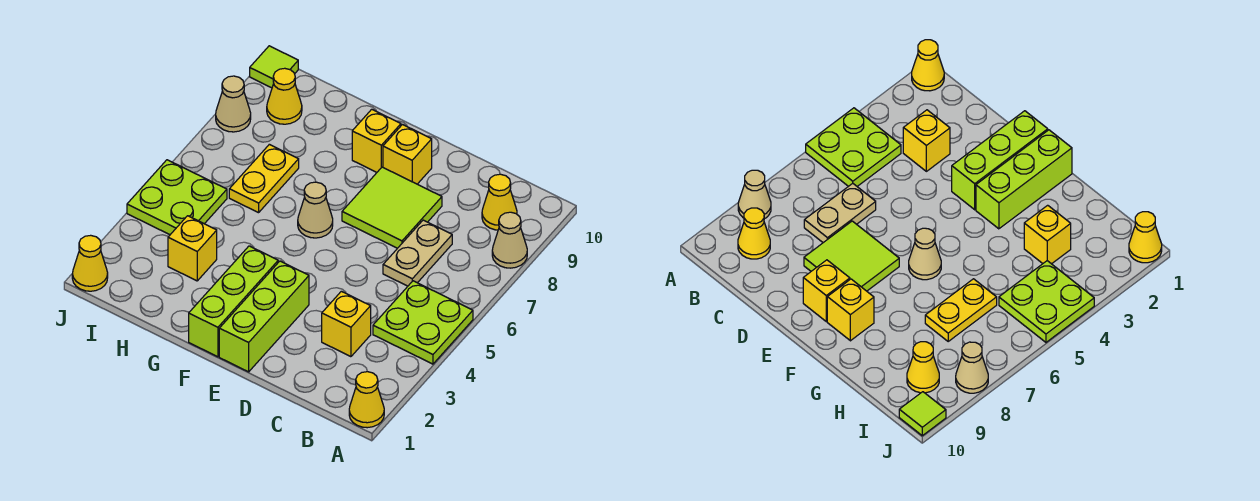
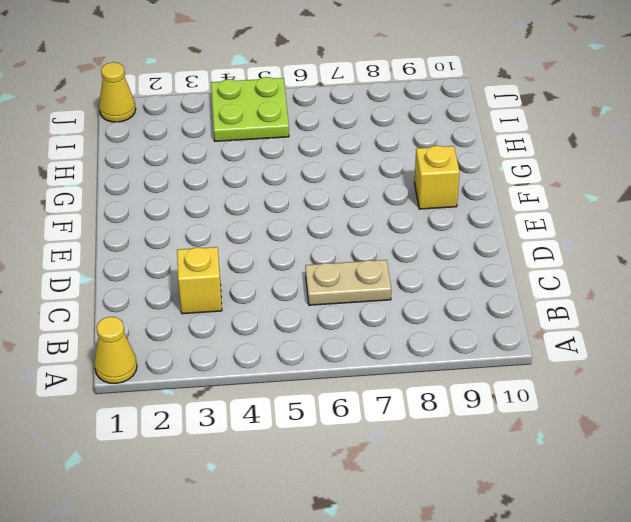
none -> lime 2x2 plate [373,281,473,364]
none -> tan 1x1 cone [492,212,527,268]
none -> yellow 1x1 cone [482,174,517,230]

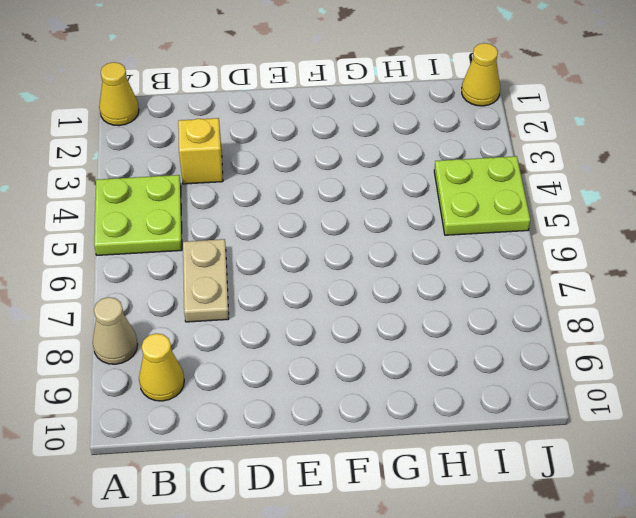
none -> lime 2x2 tile [342,167,442,248]
none -> lime 1x3 brick [219,261,309,372]
none -> yellow 1x1 brick [383,125,432,184]

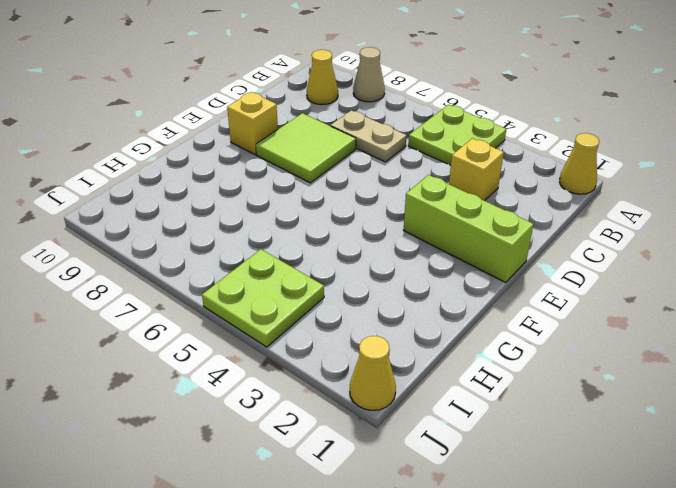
none -> lime 1x3 brick [189,246,278,357]
none -> tan 1x1 cone [298,182,333,238]
none -> yellow 1x1 brick [352,109,401,172]

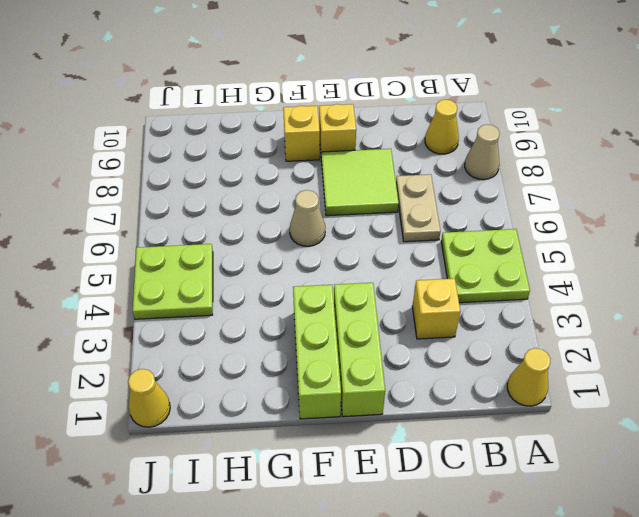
none -> yellow 1x1 brick [168,216,217,281]
none -> yellow 1x2 plate [229,144,299,213]
none -> yellow 1x1 cone [267,68,302,124]

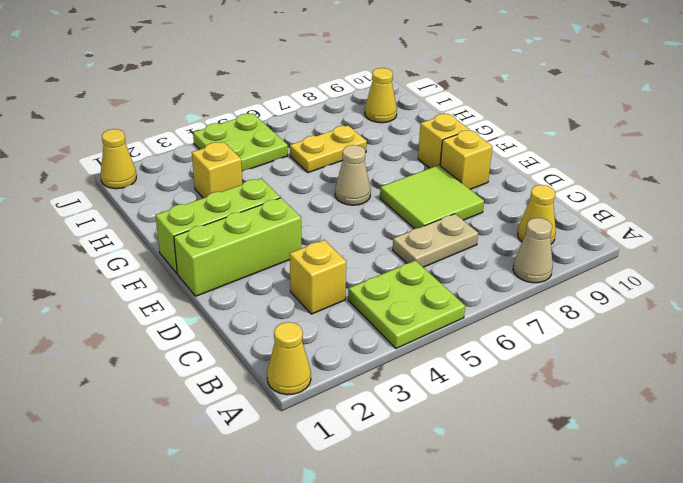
none -> tan 1x1 cone [216,76,251,132]
none -> lime 1x1 tile [250,46,298,88]

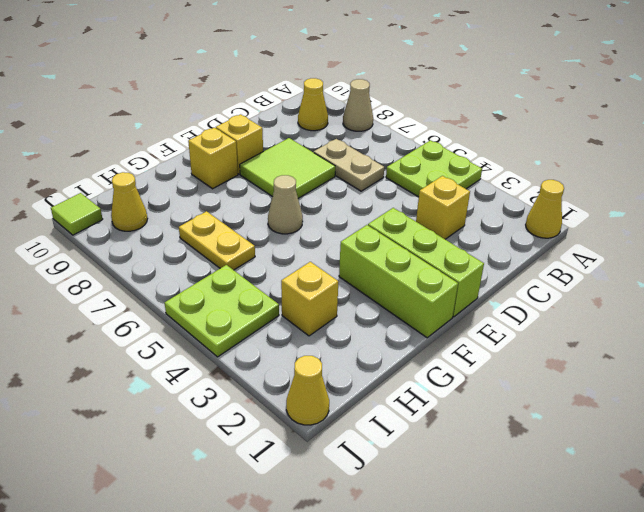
none -> tan 1x1 cone [216,76,251,132]

